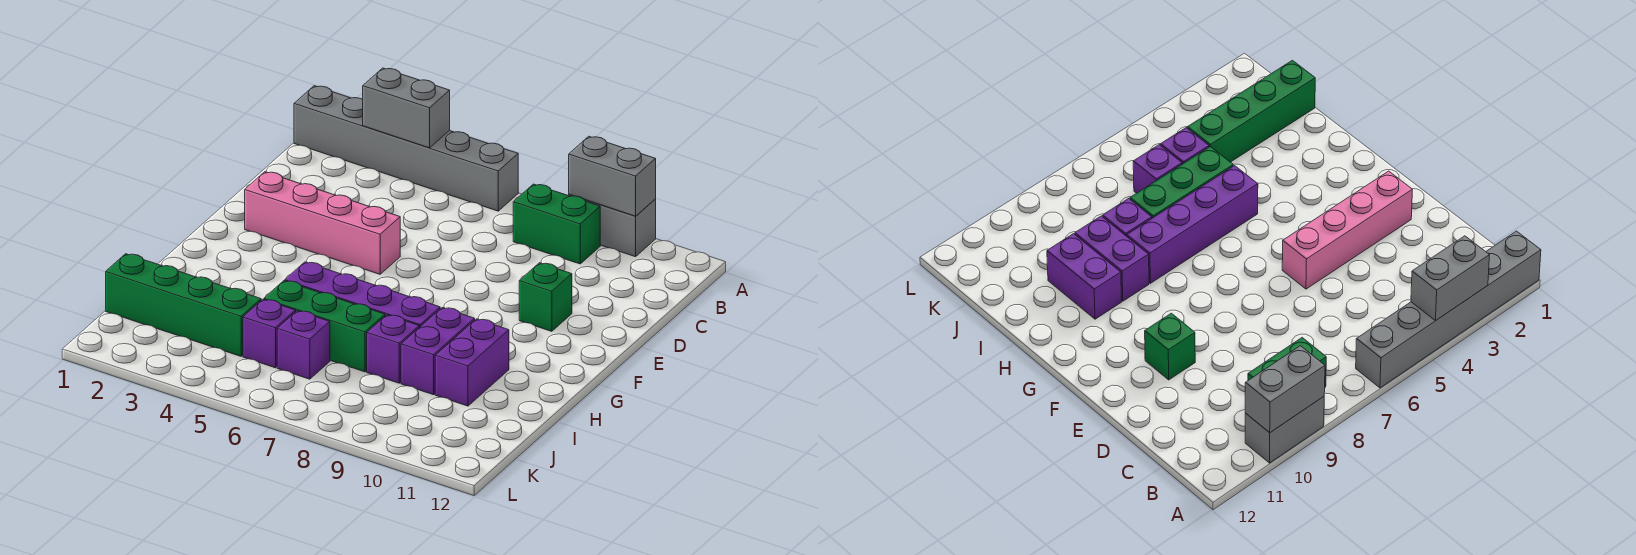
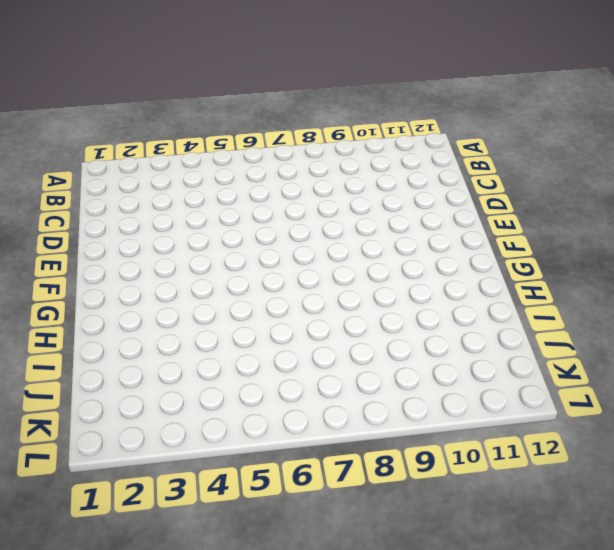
none -> grey 1x6 brick [294,86,518,211]
none -> grey 1x2 brick [569,195,656,257]
none -> green 1x2 brick [513,184,600,264]

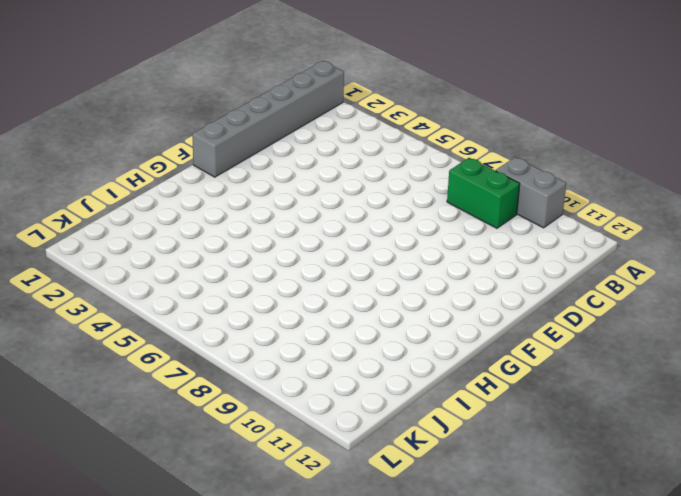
grey 1x6 brick [192,61,344,177] -> grey 1x6 brick turned to [294,86,518,211]
none -> pink 1x4 brick [245,172,400,274]
none -> green 1x1 brick [519,263,572,331]
none -> purple 1x4 brick [285,262,440,327]

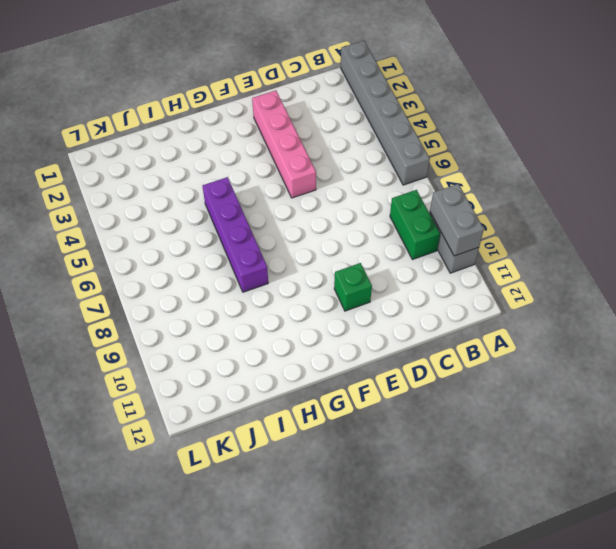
none -> purple 1x2 brick [401,308,475,395]
none -> purple 1x2 brick [435,319,509,406]
none -> green 1x3 brick [264,281,385,372]

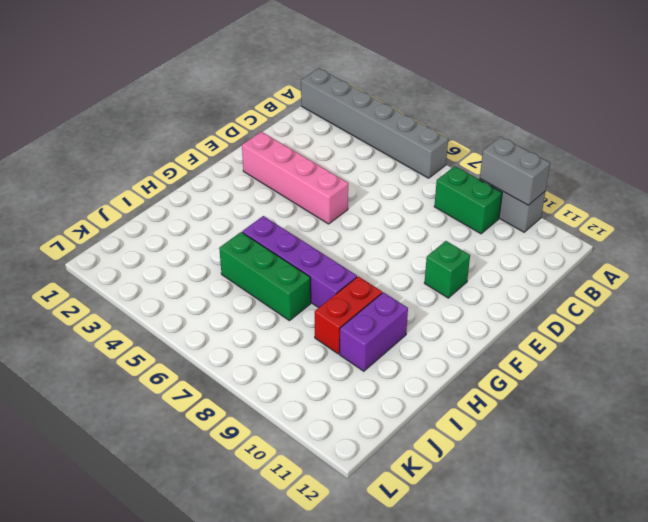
red 1x2 brick [315,276,382,354] -> purple 1x2 brick [401,308,475,395]
none -> purple 1x1 brick [367,315,419,383]
none -> green 1x4 brick [106,254,261,356]
none -> purple 1x1 brick [243,299,296,368]

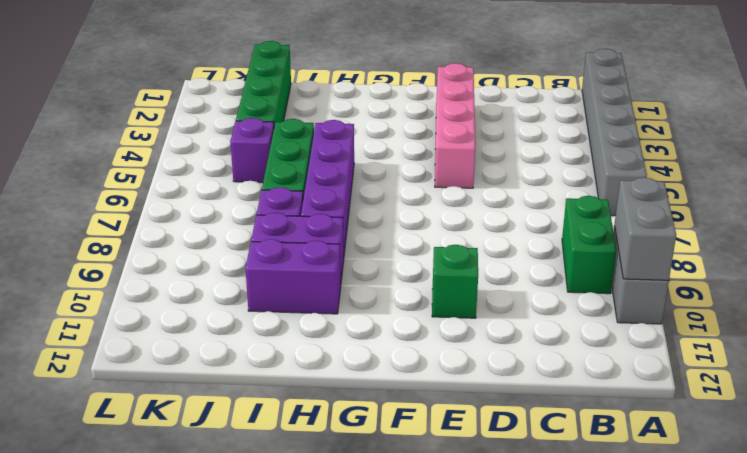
none -> purple 1x1 brick [277,311,330,379]
none -> grey 1x2 brick [363,68,450,148]

